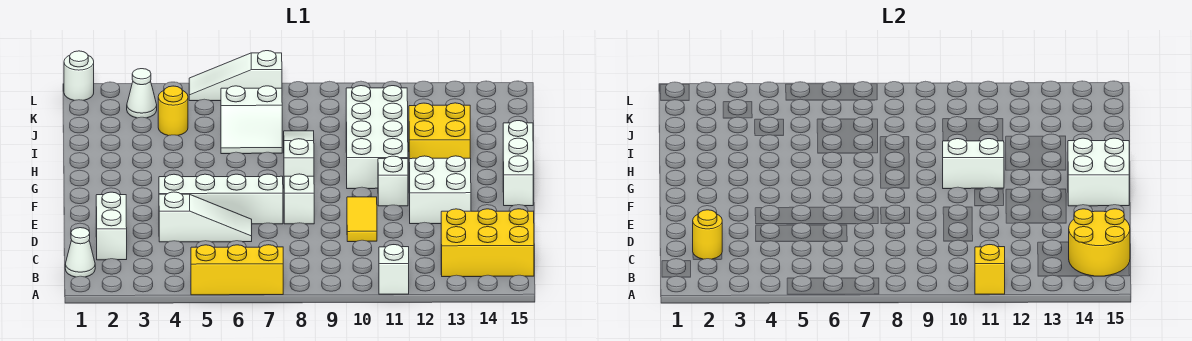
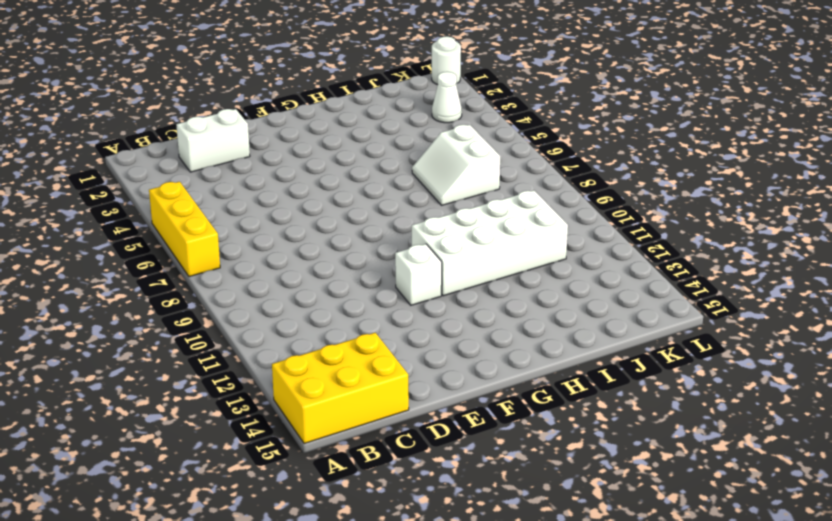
yellow 2x3 brick [272,333,409,444] -> yellow 2x3 brick turned to [441,209,534,277]
none -> white 1x1 brick [379,245,409,294]
none -> white 1x1 cone [65,228,95,277]
none -> white 1x3 slope [159,192,252,242]

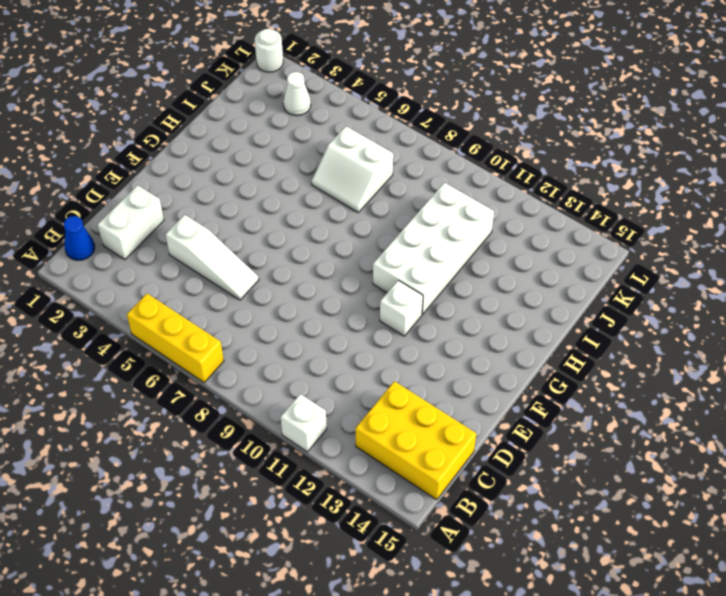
blue 1x1 cone [64,216,95,260] -> white 1x1 cone [65,228,95,277]
none -> yellow 1x2 tile [347,197,377,242]
none -> white 1x4 brick [159,174,283,224]
none -> white 1x1 brick [284,174,314,224]

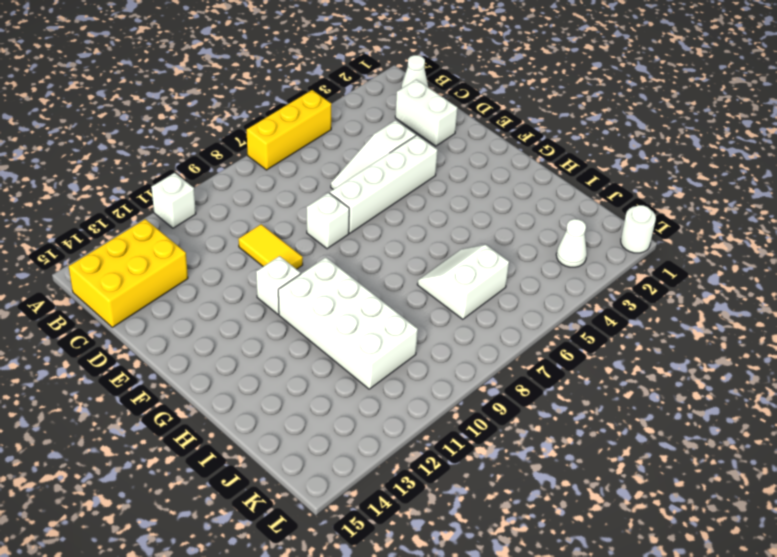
none -> white 2x2 brick [409,156,471,224]
none -> white 1x3 brick [503,121,533,206]
none -> white 1x3 slope [284,131,314,177]

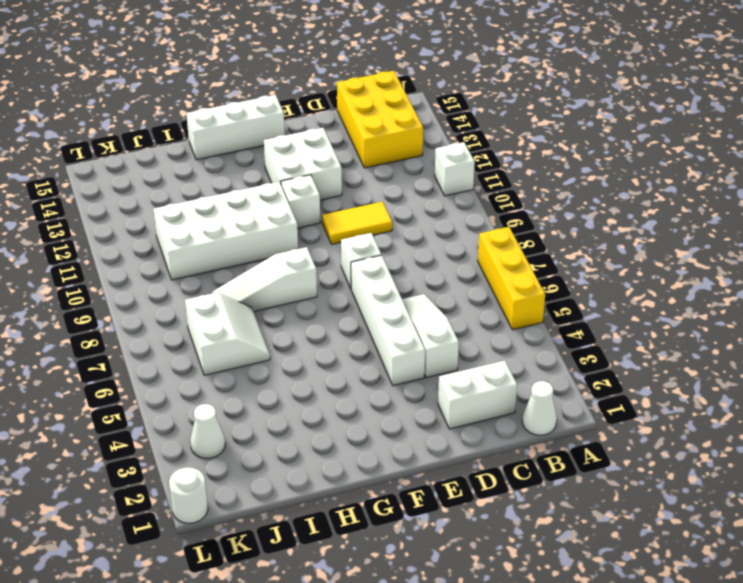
none -> yellow 2x2 brick [409,103,470,159]
none -> yellow 1x1 round brick [158,86,188,136]
none -> white 1x3 slope [189,51,282,101]

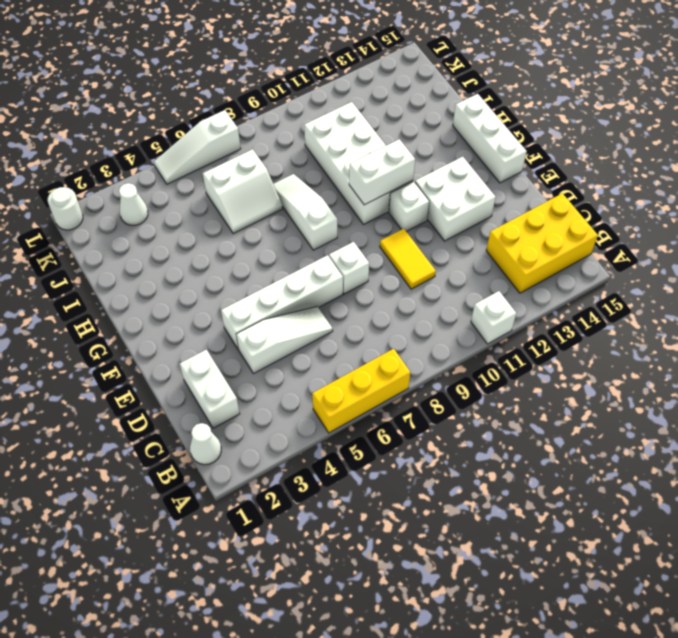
none -> yellow 2x2 brick [409,103,470,159]
none -> yellow 1x1 round brick [158,86,188,136]
none -> yellow 1x1 brick [975,245,1005,294]

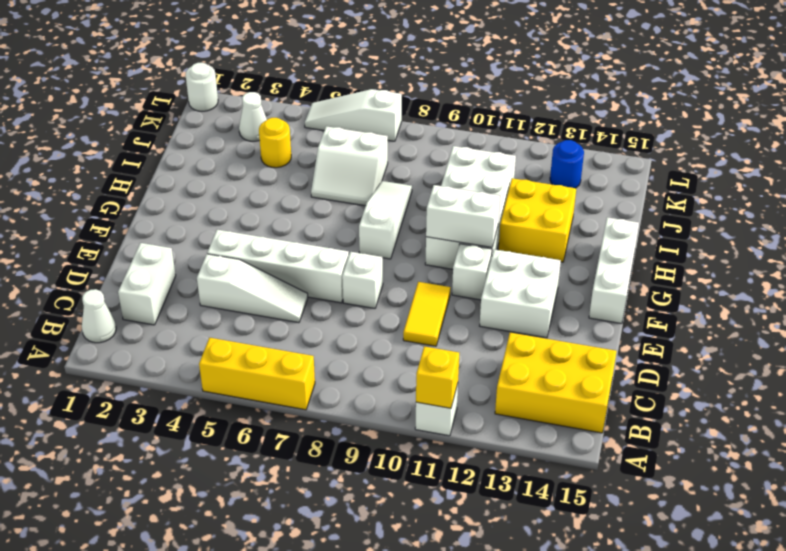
blue 1x1 round brick [550,140,584,188] -> none
none -> yellow 2x2 round brick [1069,209,1130,276]
none -> yellow 1x1 round brick [693,210,722,259]
none -> white 2x2 brick [1068,138,1129,206]

